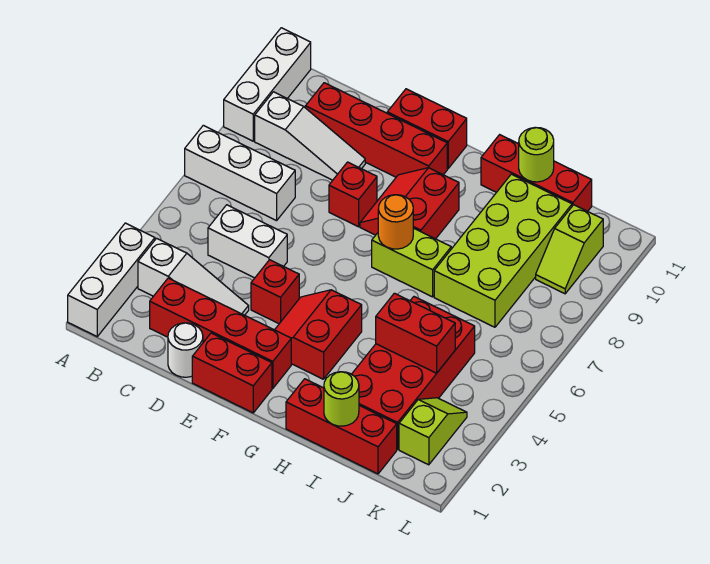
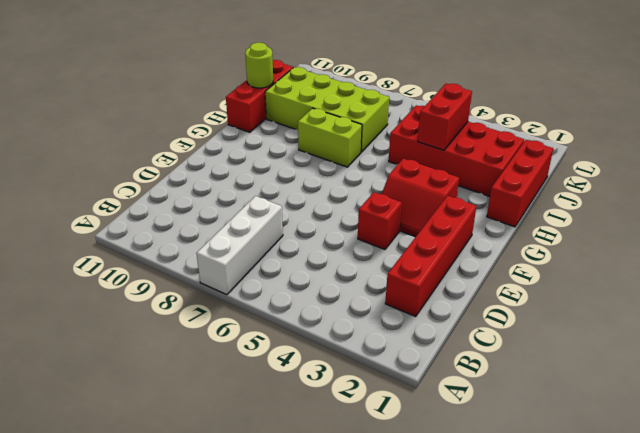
lime 1x2 brick [298,108,362,167] -> lime 1x2 brick turned to [372,228,451,297]
none -> white 1x3 brick [68,223,155,336]
none -> white 1x3 brick [224,28,311,141]
none -> white 1x3 slope [138,238,249,315]

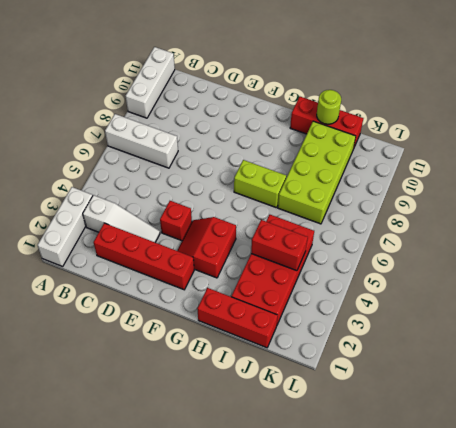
none -> white 1x3 slope [255,92,365,180]
none -> white 1x2 brick [208,205,287,278]
none -> red 1x4 brick [305,83,447,177]

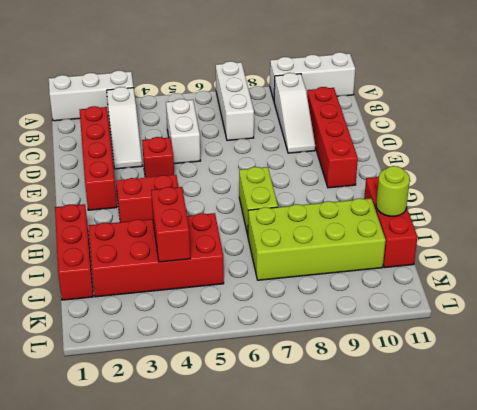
none -> white 1x1 round brick [168,323,203,377]
none -> red 1x2 brick [192,333,272,413]
none -> red 1x1 brick [329,162,377,227]

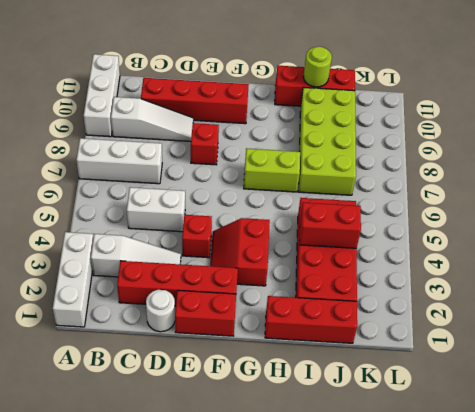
none -> red 1x2 brick [387,89,467,169]
none -> red 2x2 slope [360,168,459,239]
none -> lime 1x2 slope [399,398,467,465]

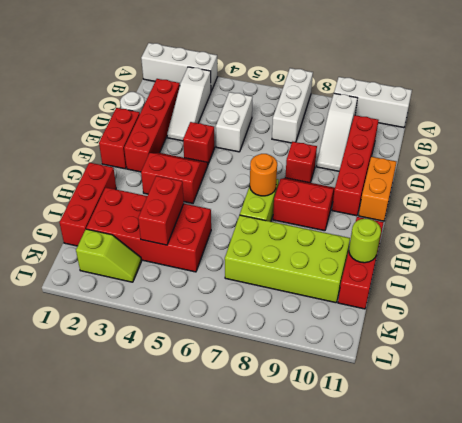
orange 1x2 brick [359,157,396,221] -> red 1x2 brick [387,89,467,169]
none -> lime 1x2 slope [536,205,603,294]
none -> lime 1x1 round brick [324,372,359,426]

